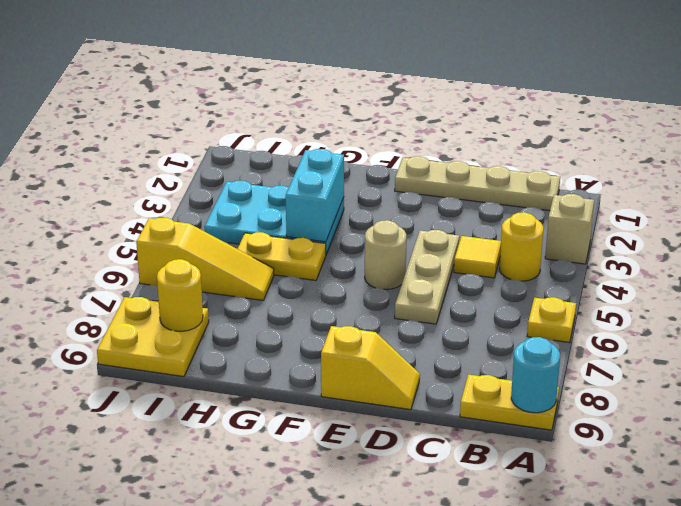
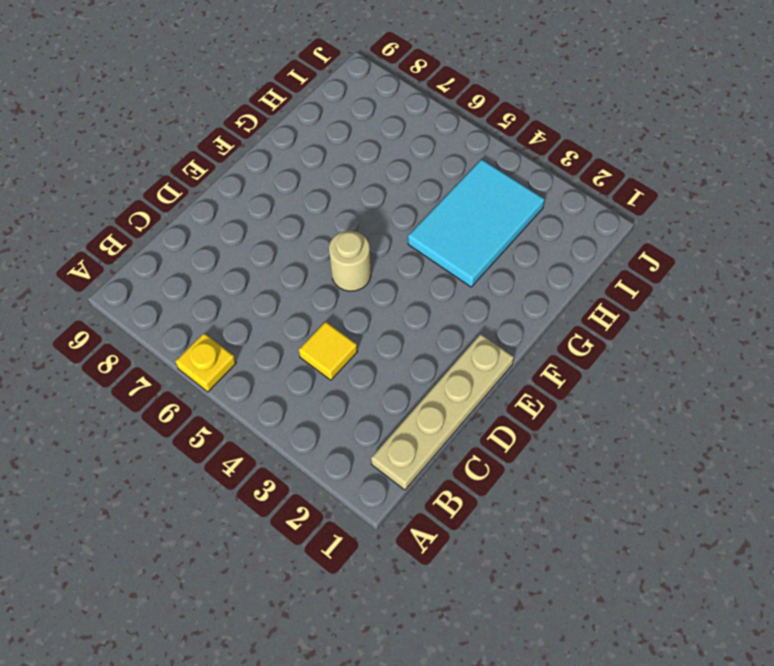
cyan 2x3 tile [408,159,545,287] -> cyan 2x3 plate [204,181,344,255]
none -> tan 1x1 brick [545,194,594,264]
none -> yellow 1x2 plate [460,374,559,430]
none -> yellow 1x1 round brick [500,212,543,281]

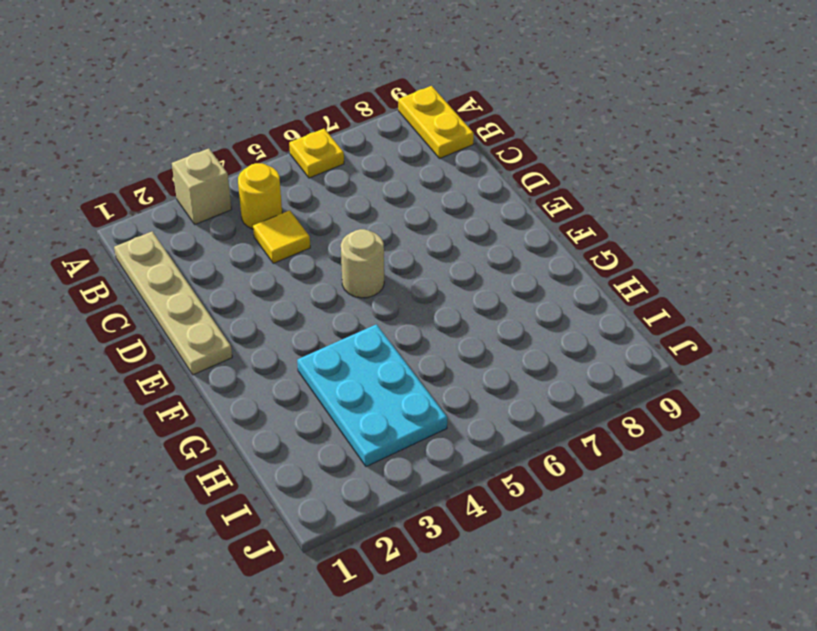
none -> tan 1x3 plate [395,230,459,324]
none -> yellow 1x2 slope [321,326,420,410]
none -> yellow 1x2 plate [238,232,326,280]

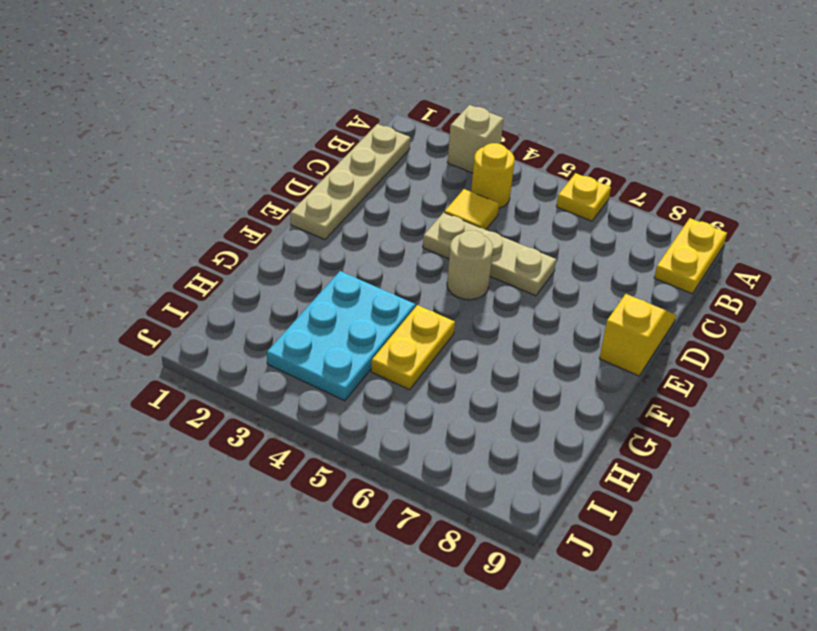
none -> yellow 1x3 slope [136,218,274,300]
none -> yellow 2x2 plate [97,297,209,377]
none -> cyan 1x1 round brick [511,337,560,413]

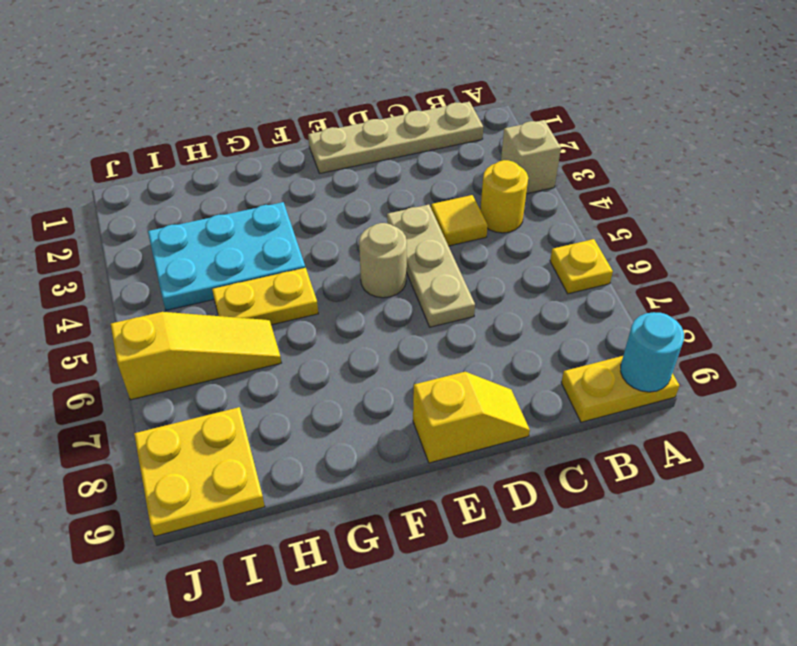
none -> cyan 1x2 brick [286,149,344,242]
none -> yellow 1x1 round brick [157,259,203,331]

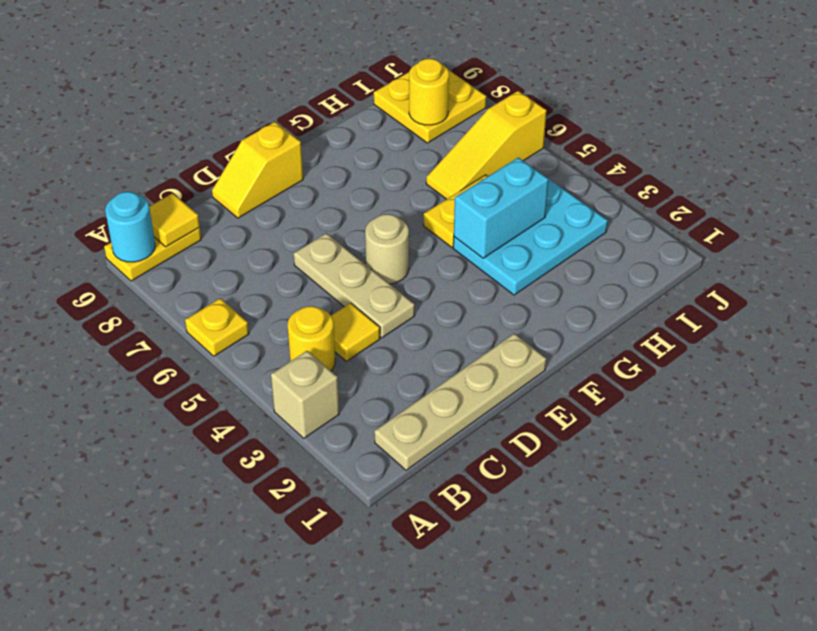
yellow 1x1 tile [149,193,200,247] -> none
cyan 1x2 brick [454,158,548,258] -> cyan 1x2 brick turned to [286,149,344,242]

